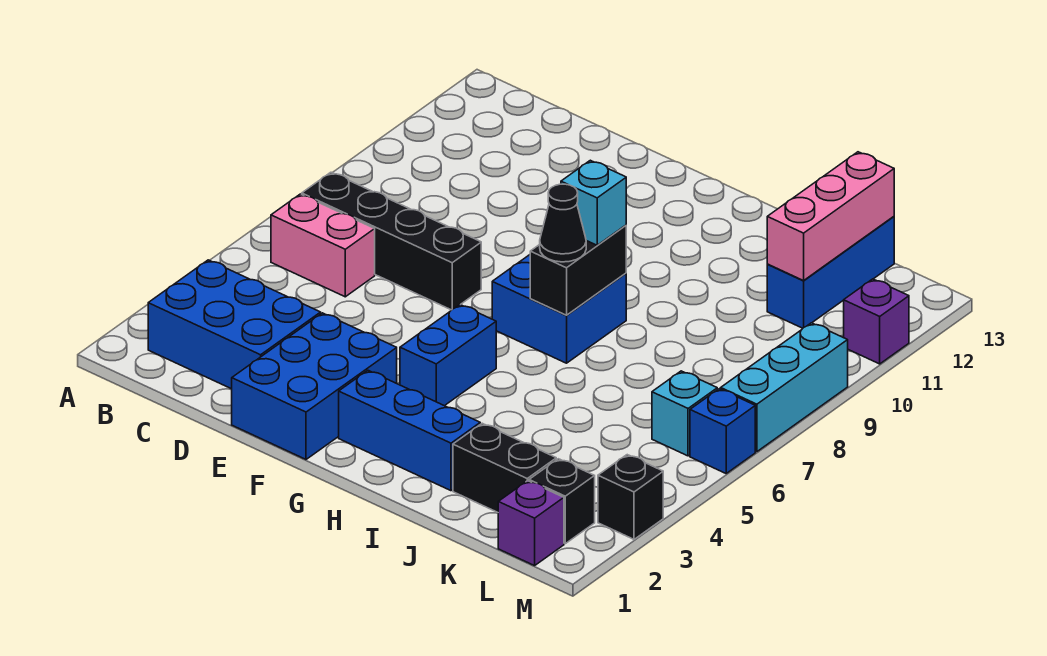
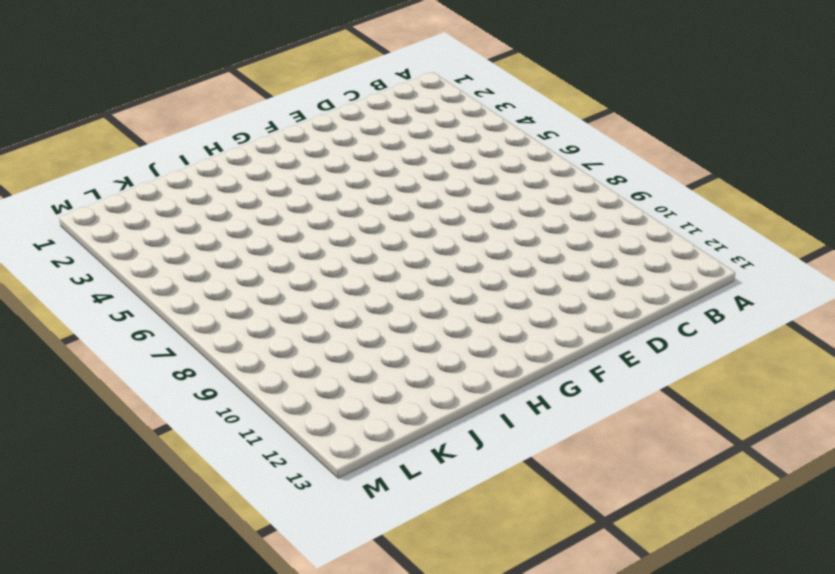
none -> blue 2x3 brick [148,260,321,389]
none -> pink 1x2 brick [271,194,375,297]
none -> black 1x4 brick [302,172,481,310]

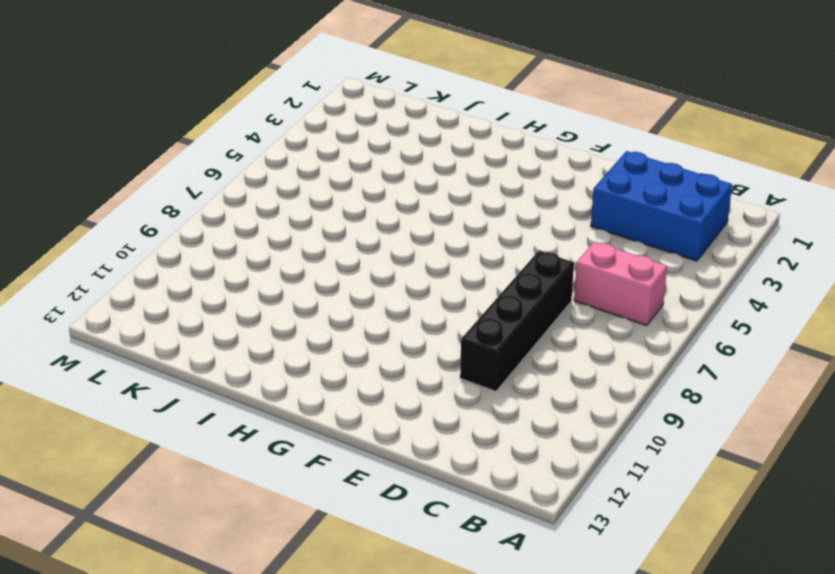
black 1x4 brick [460,251,574,391] -> black 1x4 brick turned to [302,172,481,310]
none -> blue 2x3 brick [232,313,397,459]
none -> blue 1x3 brick [339,370,480,491]
none -> blue 1x2 brick [400,305,496,406]

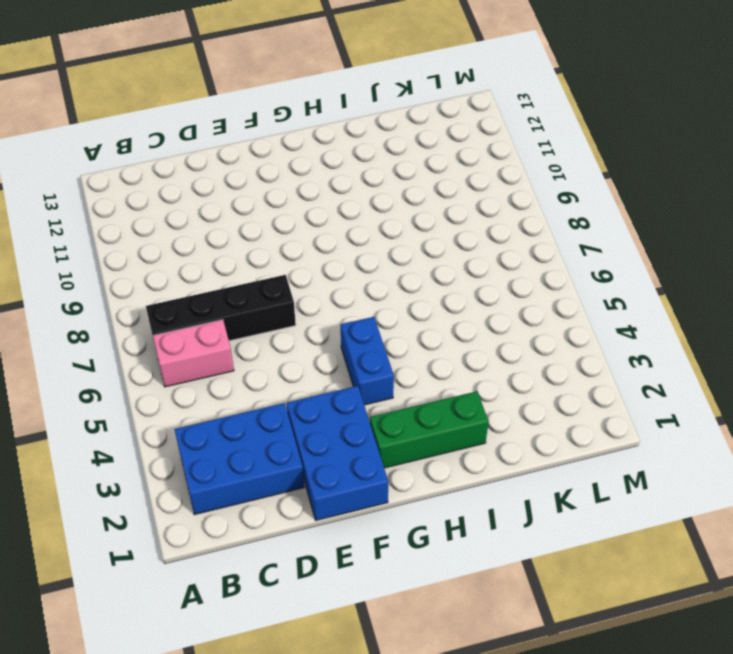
green 1x3 brick [370,391,488,468] -> blue 1x3 brick [339,370,480,491]
none -> blue 2x2 brick [492,255,626,363]
none -> black 1x2 brick [453,423,556,512]
none -> blue 1x3 brick [767,217,894,328]

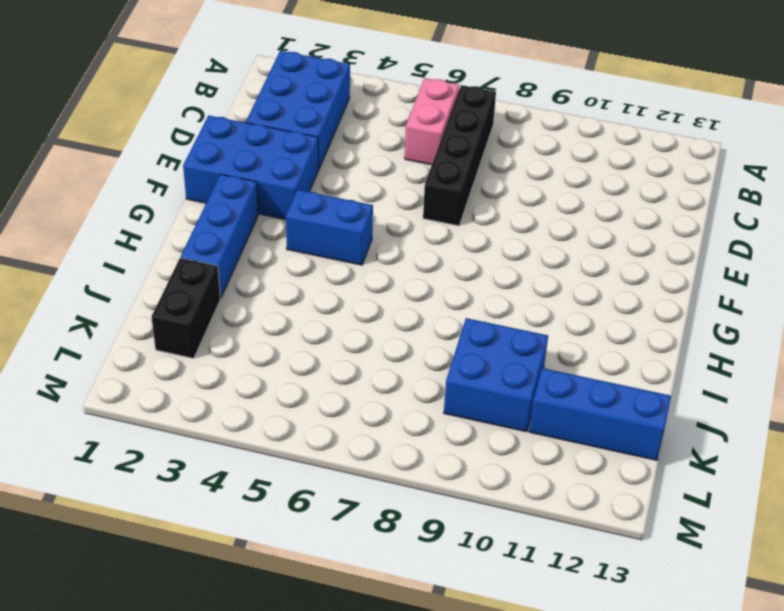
blue 2x2 brick [444,318,548,432] -> blue 2x2 brick moved to [492,255,626,363]
none -> purple 1x1 brick [498,481,564,566]
none -> black 1x1 brick [529,459,595,544]
none -> cyan 1x1 brick [652,371,717,456]

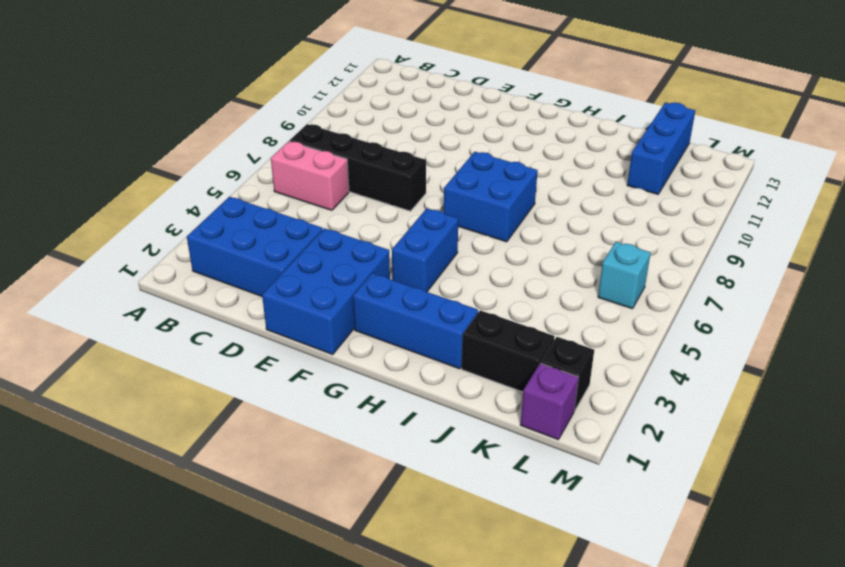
none -> black 1x1 brick [598,455,663,539]
none -> blue 1x1 brick [690,389,755,473]
none -> cyan 1x3 brick [721,323,848,452]

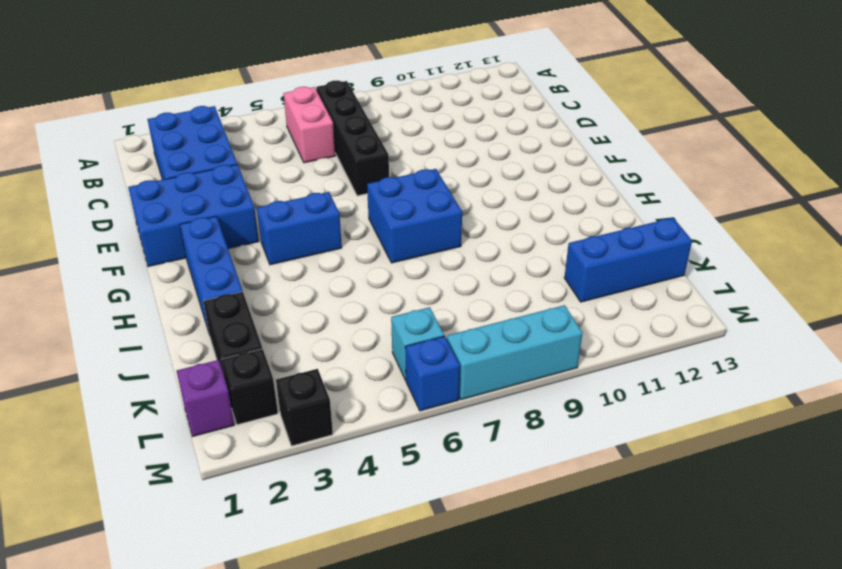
none -> purple 1x1 brick [844,279,909,364]
none -> black 1x2 brick [530,225,626,315]
none -> pink 1x3 brick [767,152,894,281]

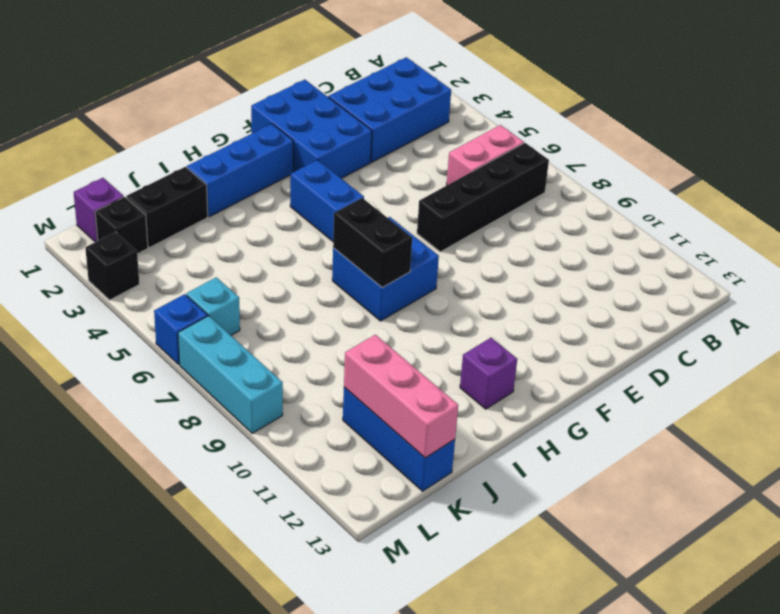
purple 1x1 brick [460,338,517,409] -> purple 1x1 brick moved to [844,279,909,364]
none -> black 1x1 cone [540,184,586,262]
none -> cyan 1x1 brick [561,160,626,245]

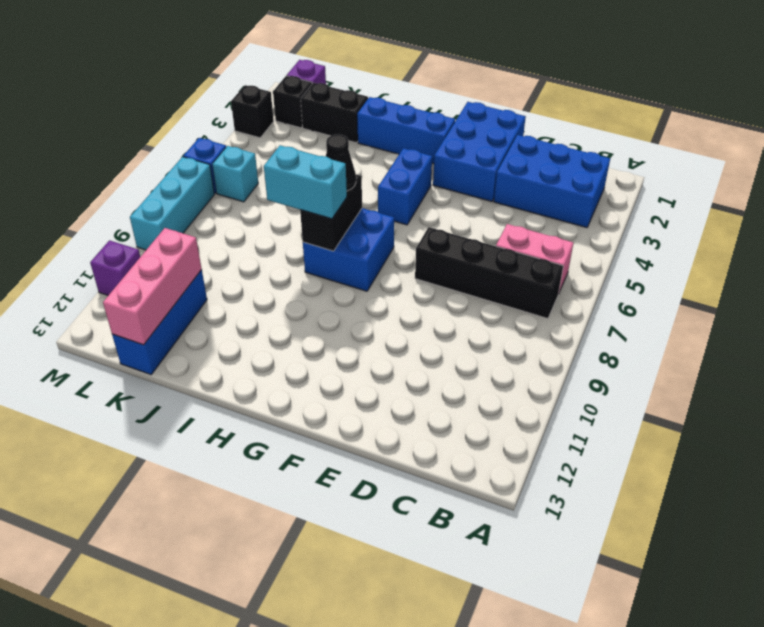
cyan 1x2 brick [264,145,347,219] -> cyan 1x1 brick [561,160,626,245]

